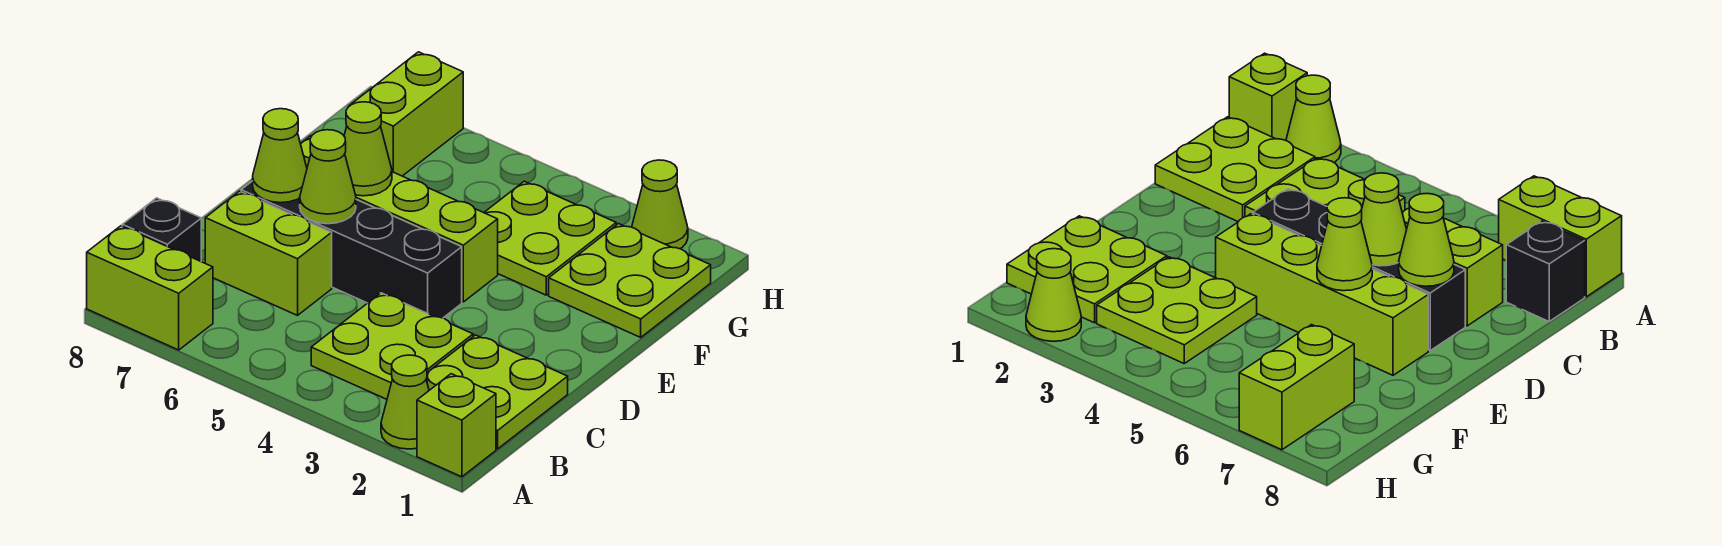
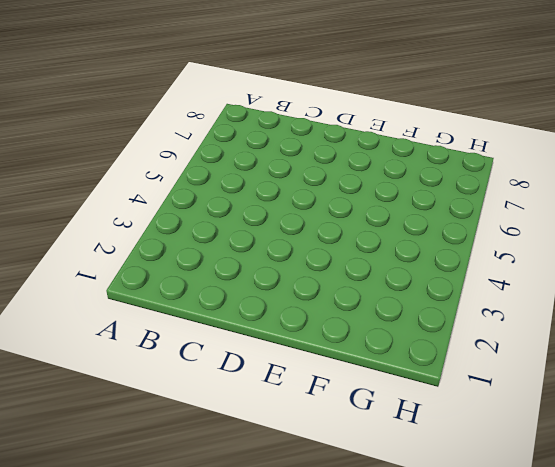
none -> lime 1x1 brick [417,374,496,477]
none -> lime 1x1 cone [381,355,429,449]
none -> lime 1x2 brick [87,226,213,350]

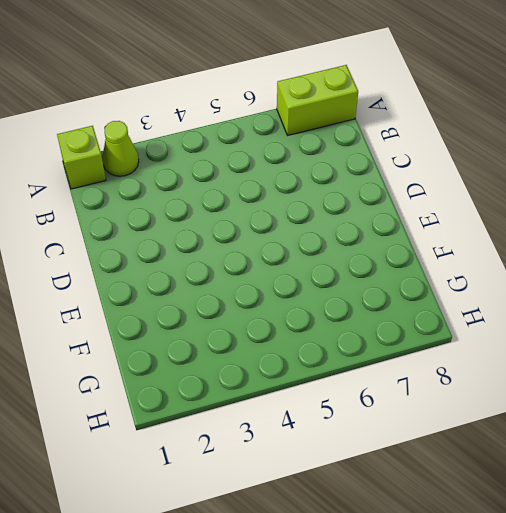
none -> lime 2x2 plate [426,335,568,449]
none -> lime 2x2 plate [311,293,473,399]
none -> black 1x1 brick [122,198,201,261]

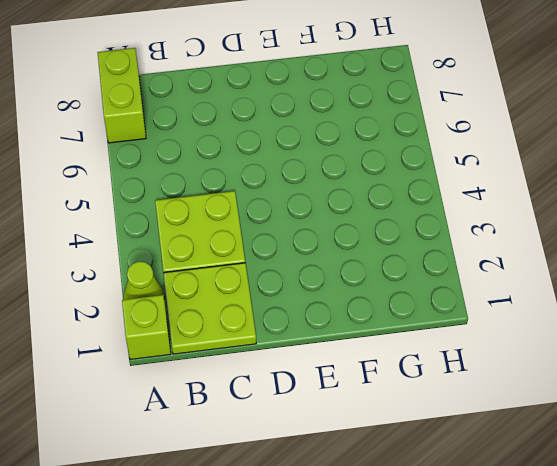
none -> black 1x1 brick [122,198,201,261]
none -> lime 1x2 brick [205,191,332,315]
none -> black 1x4 brick [241,181,462,318]

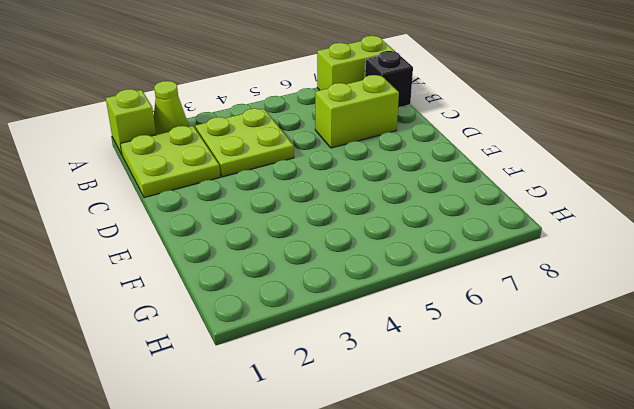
none -> black 1x4 brick [241,181,462,318]
none -> lime 1x4 brick [301,136,498,302]
none -> lime 2x2 plate [549,224,711,337]

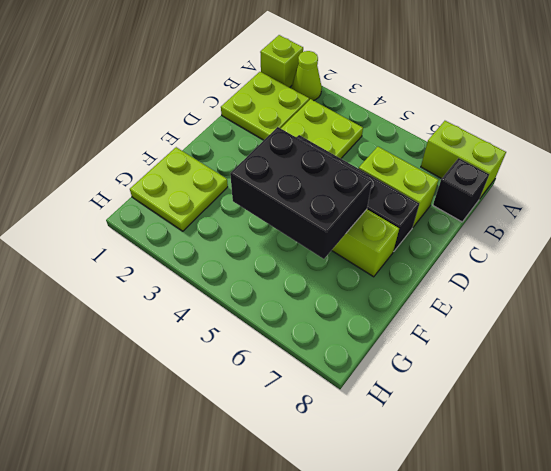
black 2x3 brick [230,127,372,259] -> lime 1x1 cone [344,102,392,196]
none -> lime 2x2 plate [484,181,616,295]
none -> lime 1x2 brick [349,52,463,176]
none -> lime 1x1 cone [632,160,688,249]

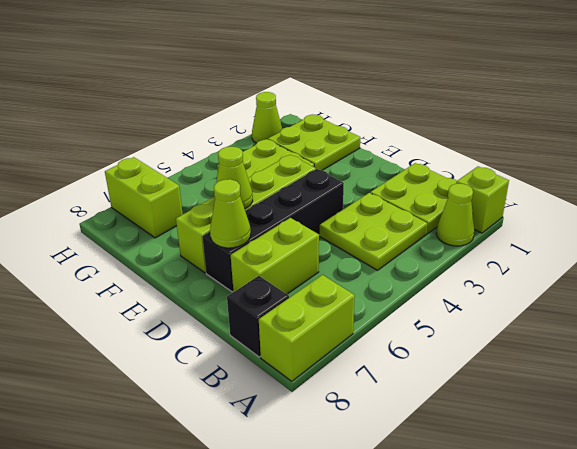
none -> lime 1x1 cone [300,130,356,224]

